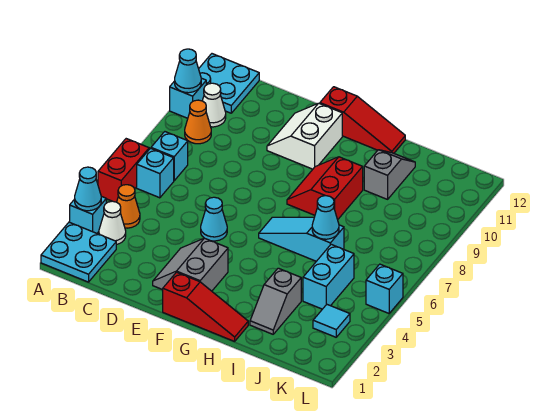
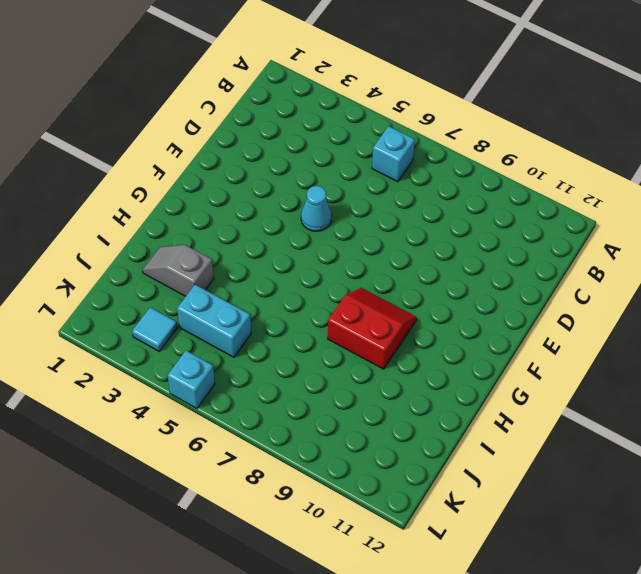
none -> cyan 2x2 plate [41,222,116,282]
none -> cyan 1x1 brick [70,196,106,233]
none -> red 1x2 brick [98,139,149,202]

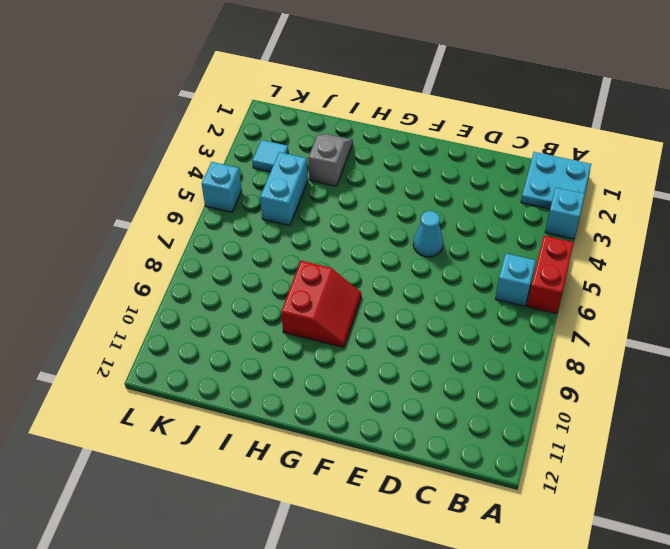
none -> cyan 1x1 brick [170,78,206,118]
none -> cyan 2x2 plate [199,54,259,113]
none -> white 1x1 cone [99,201,126,245]

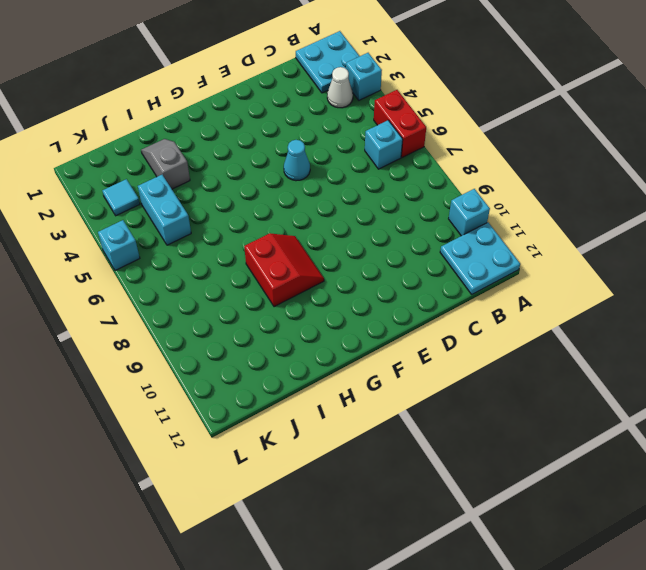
none -> orange 1x1 cone [117,185,140,228]
none -> cyan 1x1 brick [151,132,188,181]
none -> orange 1x1 cone [185,100,211,144]

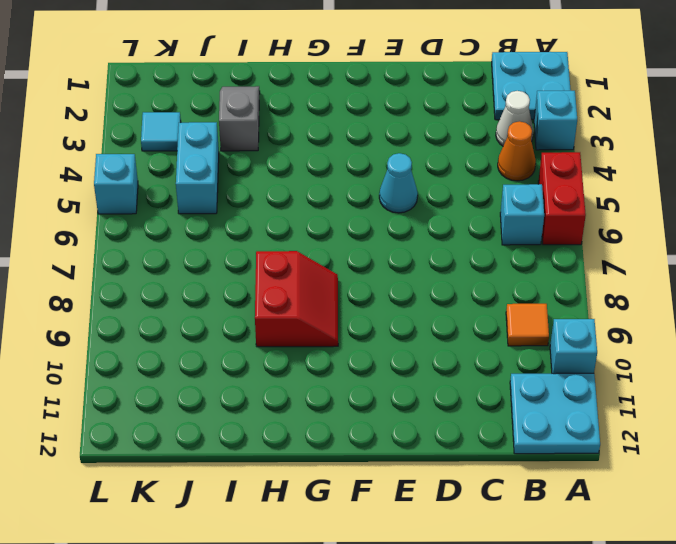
orange 1x1 tile [506,304,549,346] -> orange 1x1 cone [185,100,211,144]
none -> cyan 1x1 brick [151,132,188,181]
none -> white 1x1 cone [202,83,226,127]
none -> grey 2x2 slope [153,238,228,291]

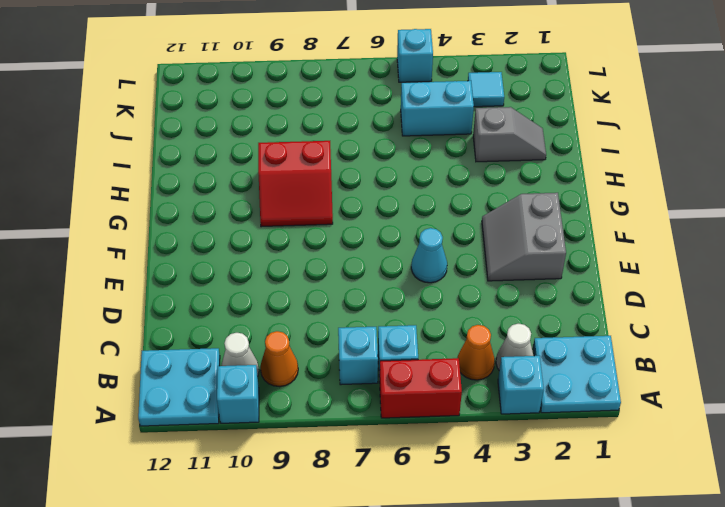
grey 2x2 slope [482,193,566,281] -> grey 2x2 slope turned to [153,238,228,291]
none -> white 2x2 slope [267,103,342,169]
none -> red 1x3 slope [163,272,248,341]
none -> red 1x3 slope [320,87,405,153]

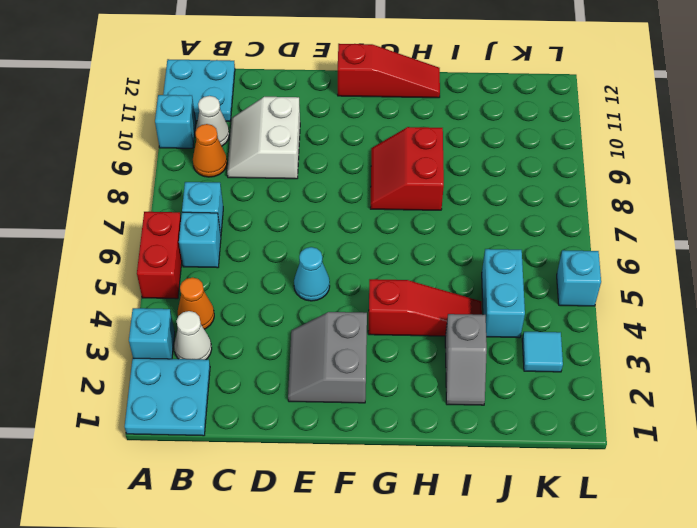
white 2x2 slope [227,97,300,179] -> white 2x2 slope moved to [267,103,342,169]
red 1x3 slope [368,279,482,336] -> red 1x3 slope moved to [163,272,248,341]
none -> cyan 1x3 slope [259,217,344,261]
none -> grey 1x2 slope [364,150,415,199]
none -> cyan 1x1 cone [75,167,101,211]

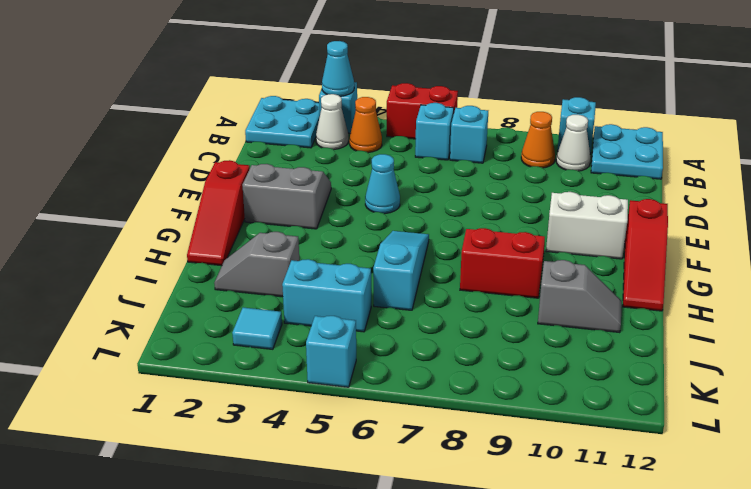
none -> cyan 1x1 cone [175,49,201,93]
none -> cyan 1x1 cone [312,196,339,239]

